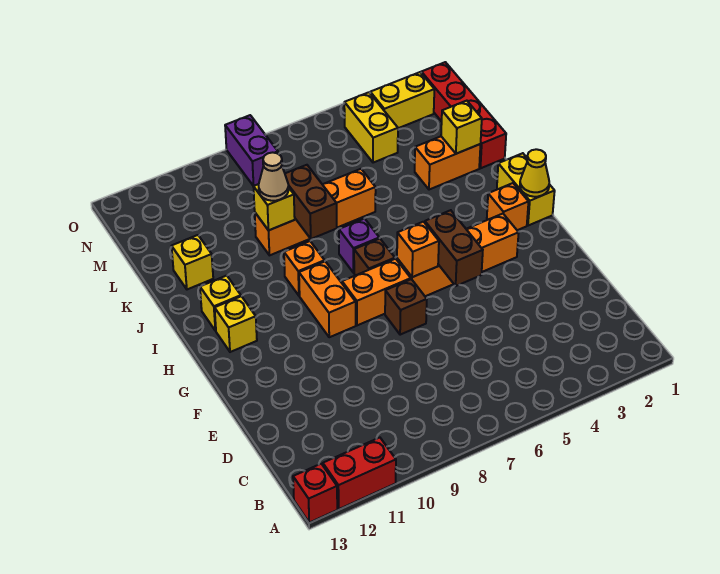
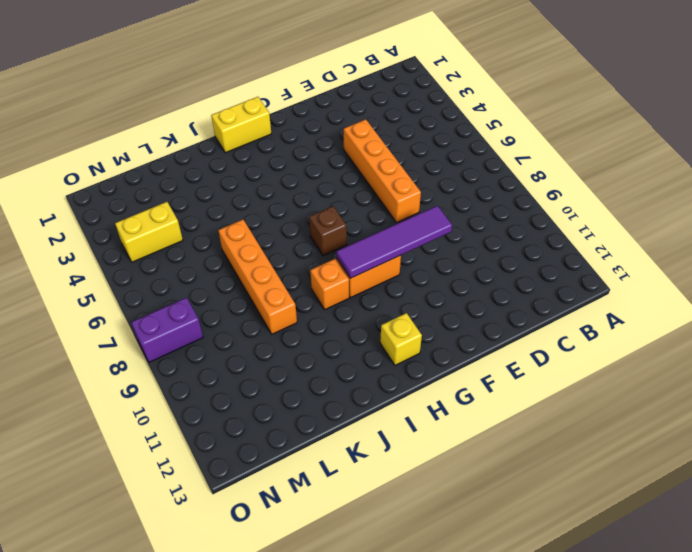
orange 1x4 brick [344,119,421,222] -> orange 1x4 brick moved to [397,214,519,296]
purple 1x4 tile [337,206,452,278] -> none
none -> red 1x2 brick [323,438,396,509]
none -> red 1x1 brick [293,464,337,523]
none -> brown 1x1 brick [385,279,427,335]

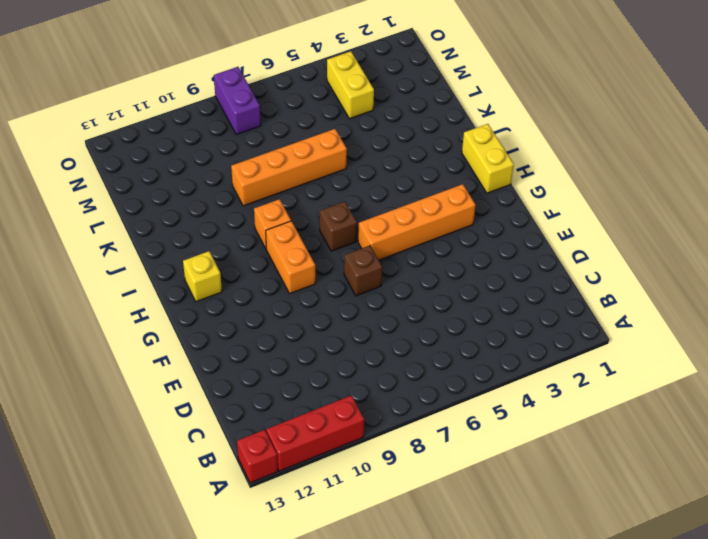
red 1x3 brick [266,395,364,471] -> red 1x2 brick [323,438,396,509]
none -> orange 1x2 brick [342,259,411,325]
none -> orange 1x1 brick [487,183,528,230]
none -> purple 1x1 brick [339,219,379,273]

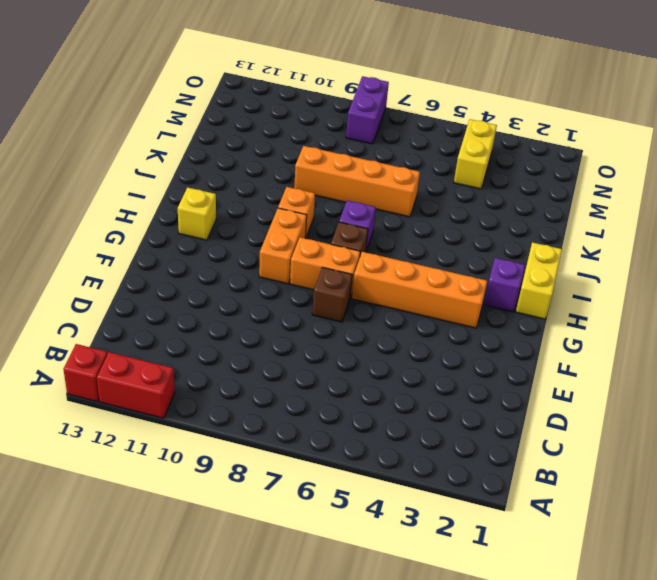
purple 1x1 brick [484,258,525,312] -> orange 1x1 brick [487,183,528,230]
none -> yellow 1x1 brick [200,276,241,331]
none -> red 1x4 brick [421,62,506,168]
none -> orange 1x2 brick [415,136,480,190]

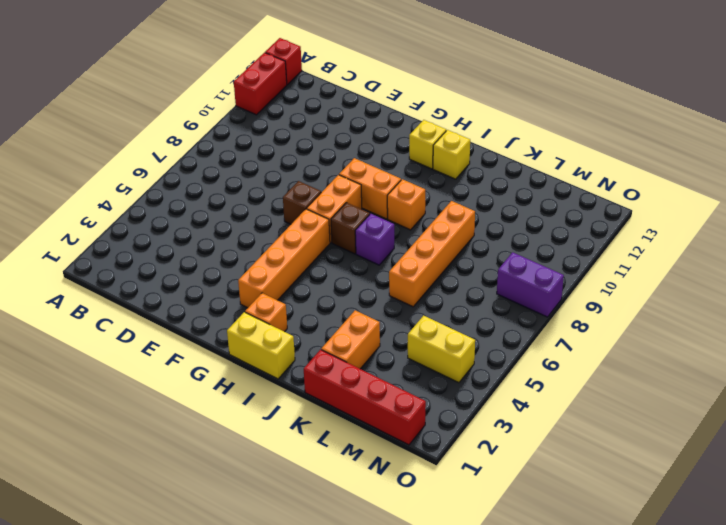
none -> yellow 1x1 brick [172,235,213,289]
none -> yellow 1x2 brick [370,72,434,128]
none -> brown 1x2 brick [425,210,483,286]

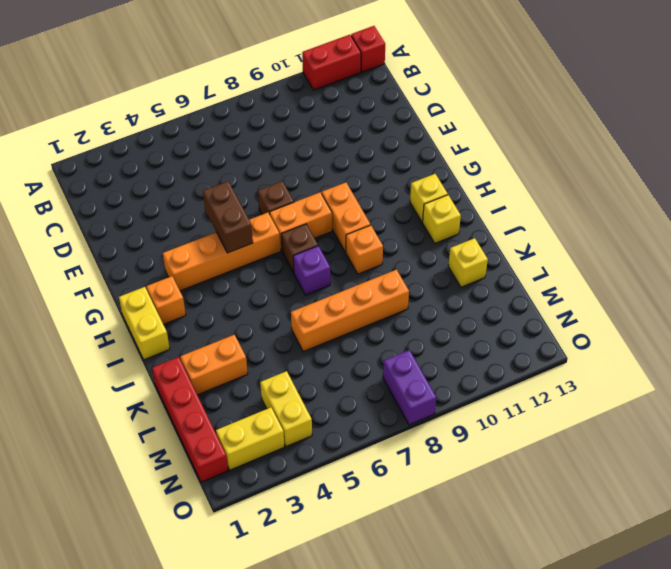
none -> orange 1x1 brick [397,222,439,277]
none -> yellow 1x1 cone [520,149,549,197]
none -> brown 1x2 brick [285,165,337,239]

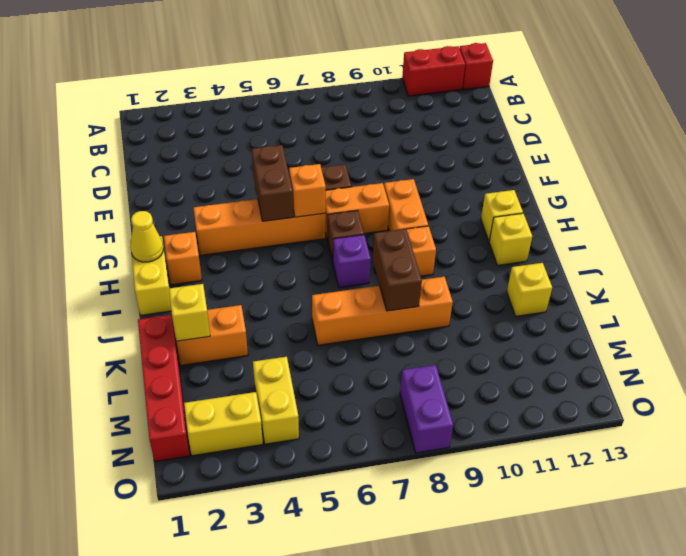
none -> yellow 1x1 brick [253,184,295,230]
none -> tan 1x1 cone [259,152,288,201]

